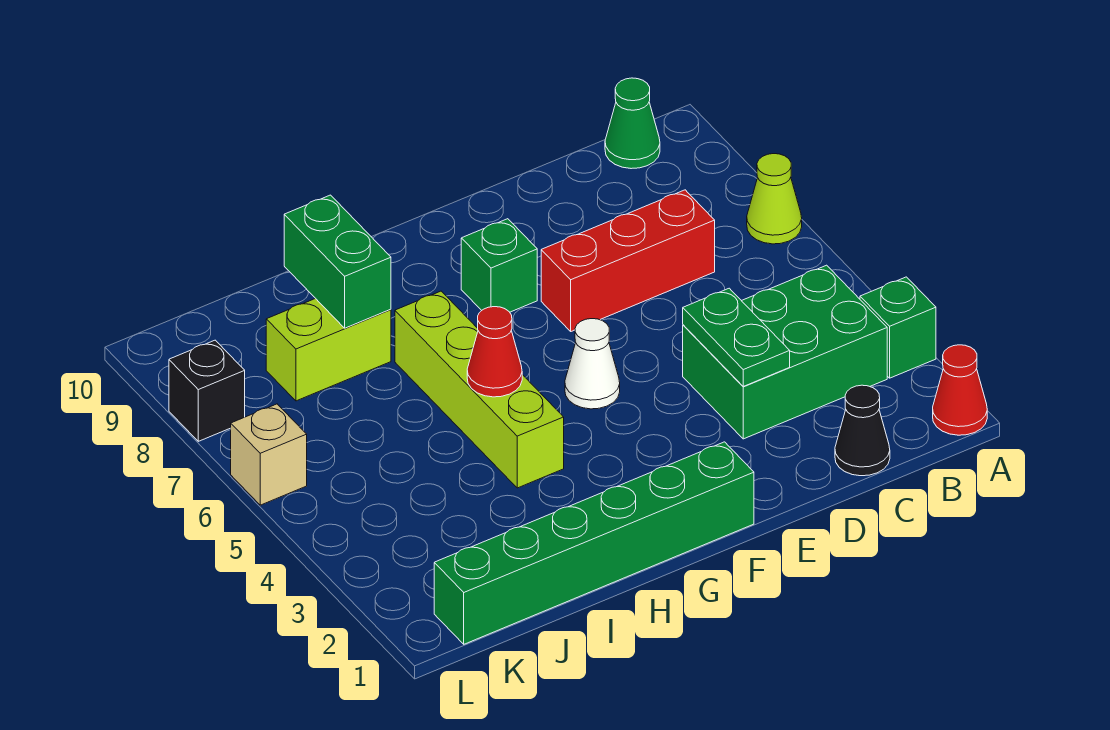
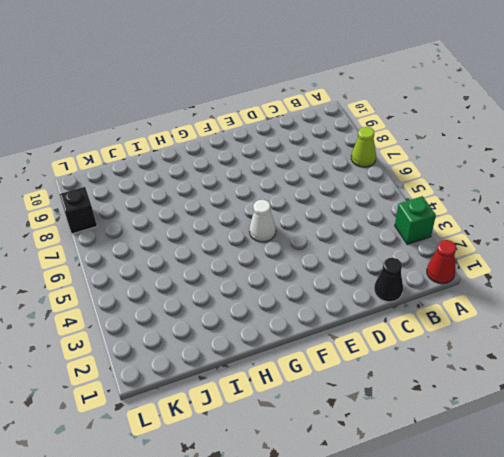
none -> green 2x3 brick [683,265,887,439]
none -> green 1x1 cone [605,78,660,169]
none -> red 1x3 brick [541,190,715,331]

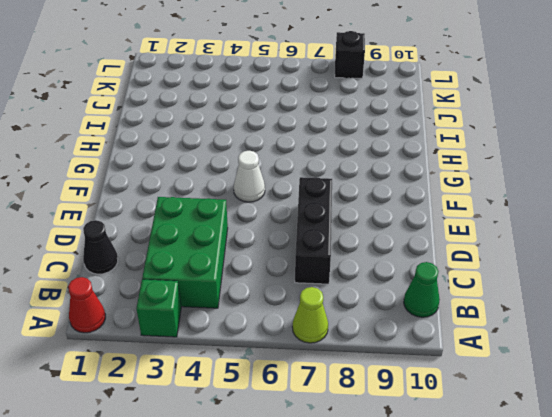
black 1x3 brick [295,177,332,284] -> red 1x3 brick [541,190,715,331]
none -> green 1x6 brick [434,442,754,644]
none -> green 1x1 brick [461,219,537,312]
none -> lime 1x4 brick [395,291,564,488]

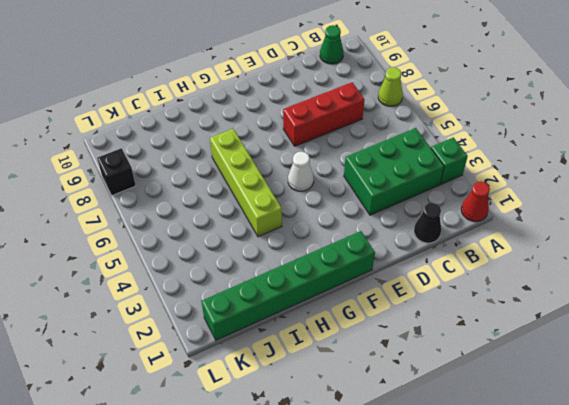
none -> green 1x1 brick [461,219,537,312]
none -> lime 1x2 brick [266,298,391,401]
none -> tan 1x1 brick [231,404,307,505]

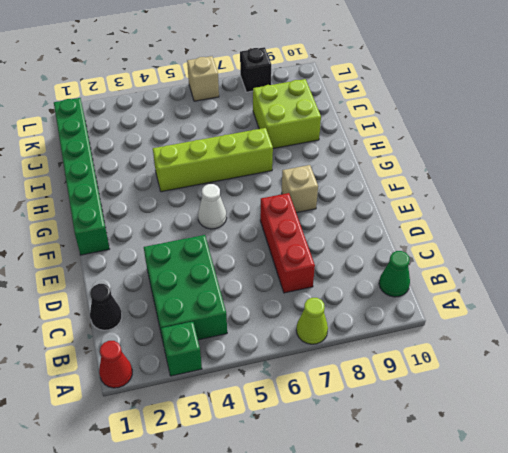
tan 1x1 brick [282,165,318,213] -> green 1x1 brick [461,219,537,312]
lime 2x2 brick [253,79,321,149] -> lime 1x2 brick [266,298,391,401]
none -> green 1x2 plate [683,288,790,386]
none -> red 1x1 cone [467,307,522,397]
none -> green 1x2 brick [284,195,391,328]

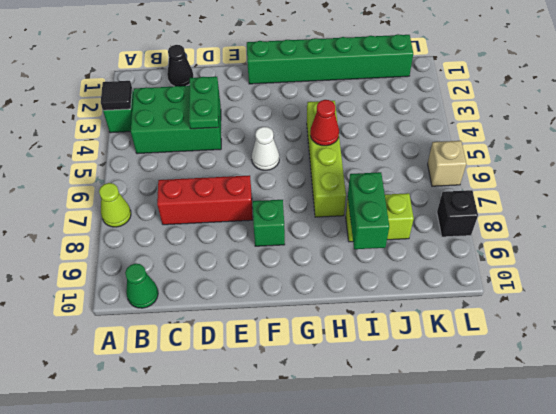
black 1x1 tile [101,81,132,110] -> none
none -> red 1x1 cone [933,345,987,435]

